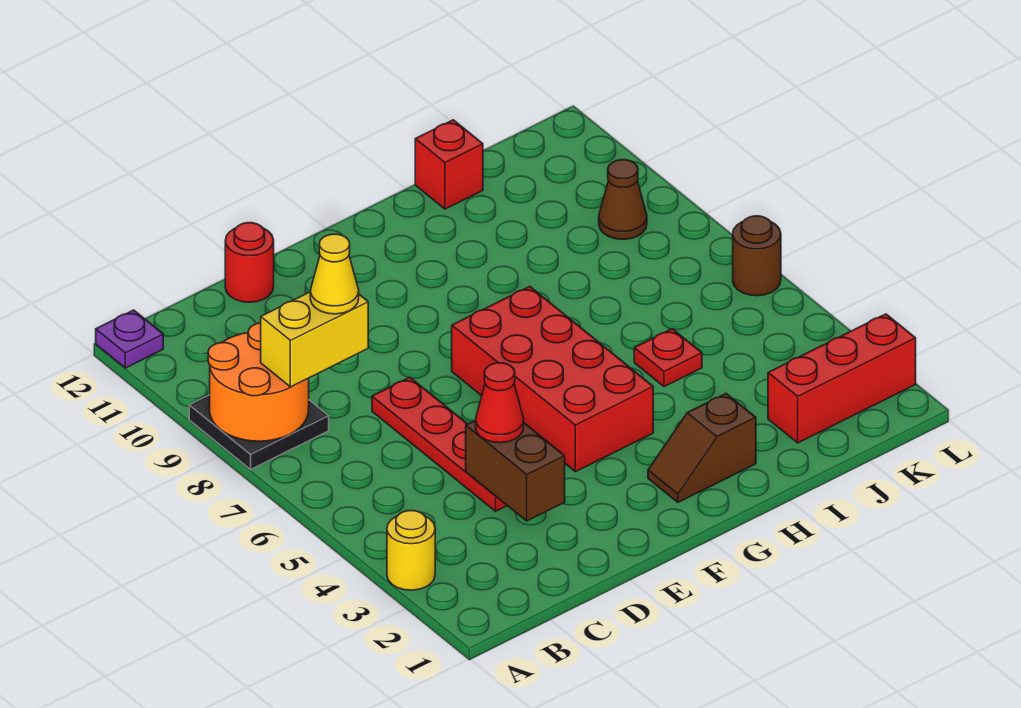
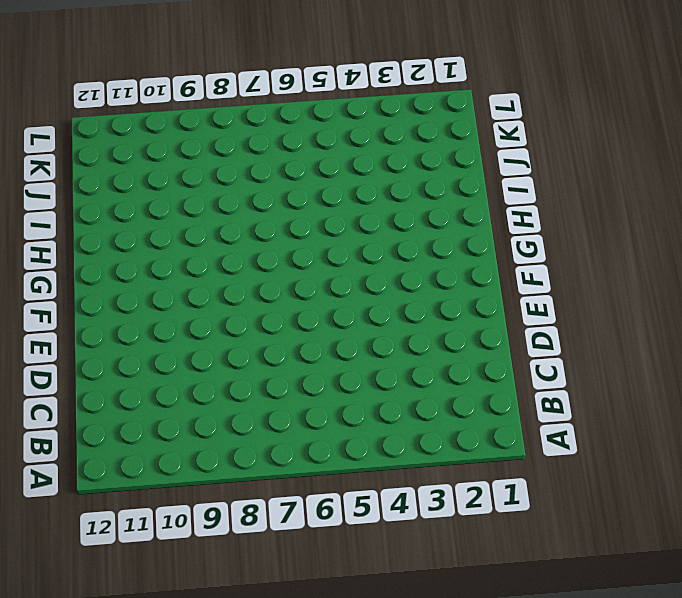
none -> yellow 1x1 round brick [387,511,435,590]
none -> black 2x2 plate [189,395,329,469]
none -> purple 1x1 plate [96,310,163,368]

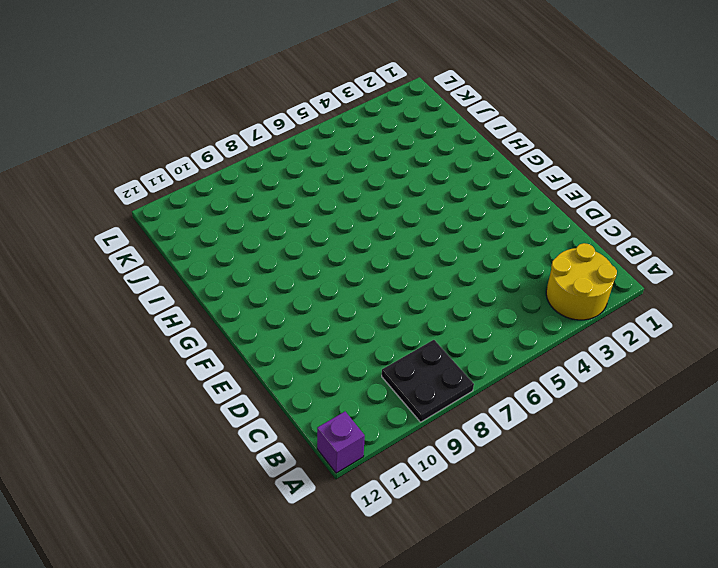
yellow 2x2 round brick [546,243,617,320] -> yellow 1x1 round brick [387,511,435,590]
purple 1x1 brick [317,412,365,473] -> purple 1x1 plate [96,310,163,368]
none -> red 1x4 plate [372,377,507,511]
none -> red 1x1 round brick [225,223,274,302]
none -> red 2x4 brick [452,286,653,472]

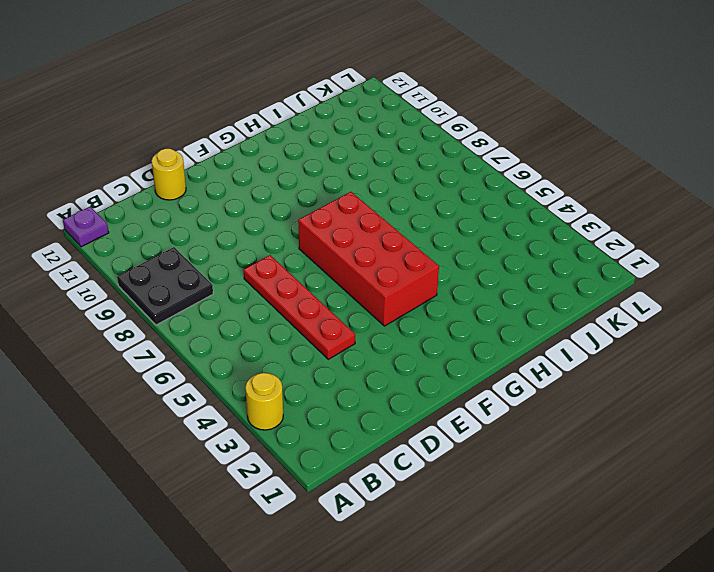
yellow 1x1 round brick [152,148,186,200] -> red 1x1 round brick [225,223,274,302]
none -> brown 1x2 slope [648,394,756,502]
none -> red 1x1 plate [634,329,702,387]
none -> red 1x1 brick [415,120,483,209]

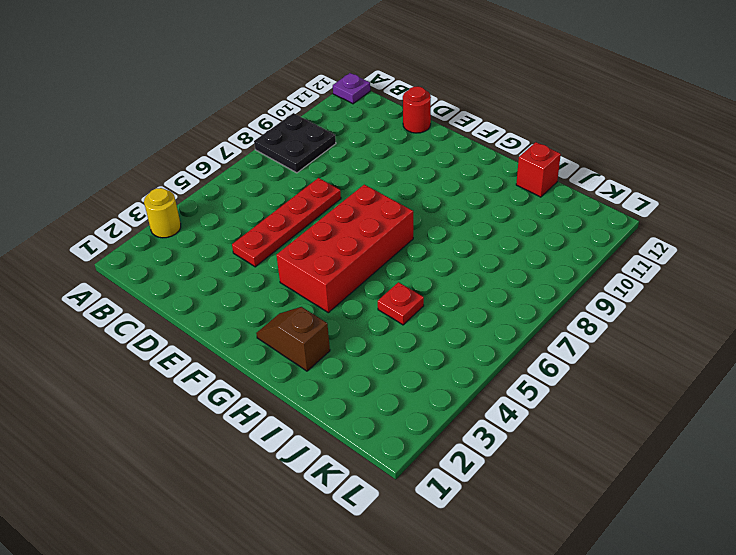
none -> red 1x3 brick [768,314,916,443]
none -> brown 1x1 cone [599,160,647,239]
none -> brown 1x1 round brick [733,216,781,296]

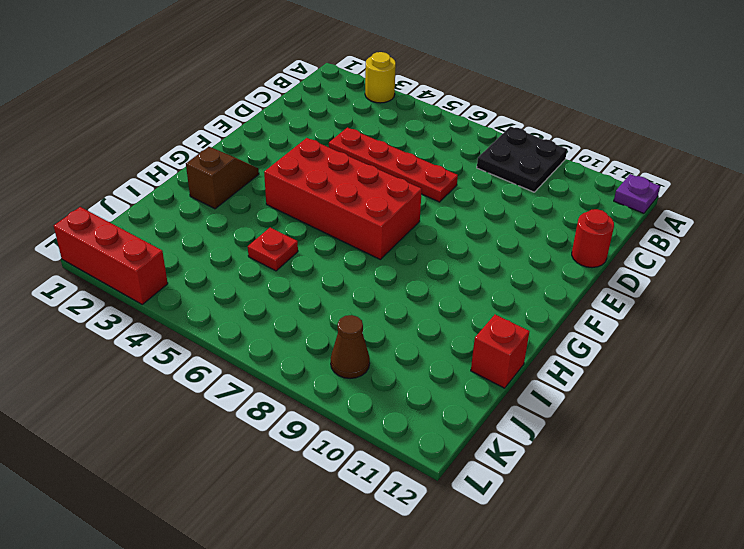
red 1x3 brick [54,207,168,304] -> red 1x3 brick turned to [768,314,916,443]
none -> brown 1x1 round brick [733,216,781,296]
none -> orange 2x2 round brick [208,323,309,441]
none -> brown 1x2 brick [466,420,565,521]

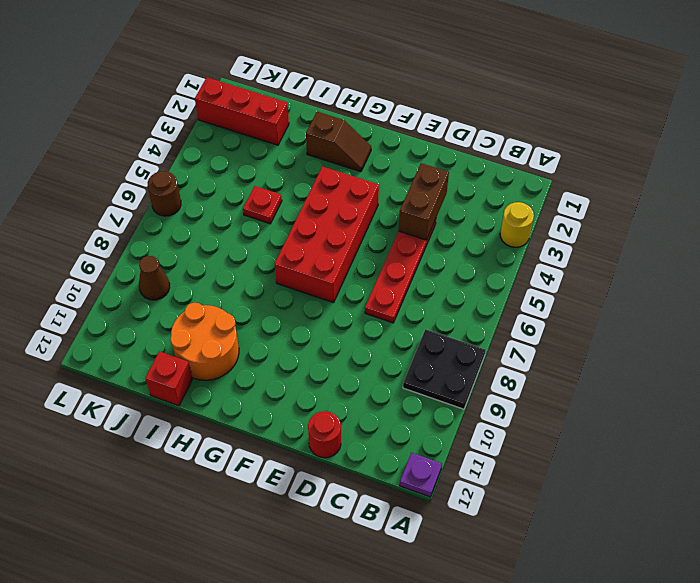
orange 2x2 round brick [170,303,239,380] -> orange 2x2 round brick moved to [208,323,309,441]
none -> yellow 1x2 brick [261,292,368,387]
none -> red 1x1 cone [476,363,524,443]
none -> yellow 1x1 cone [310,234,359,314]

